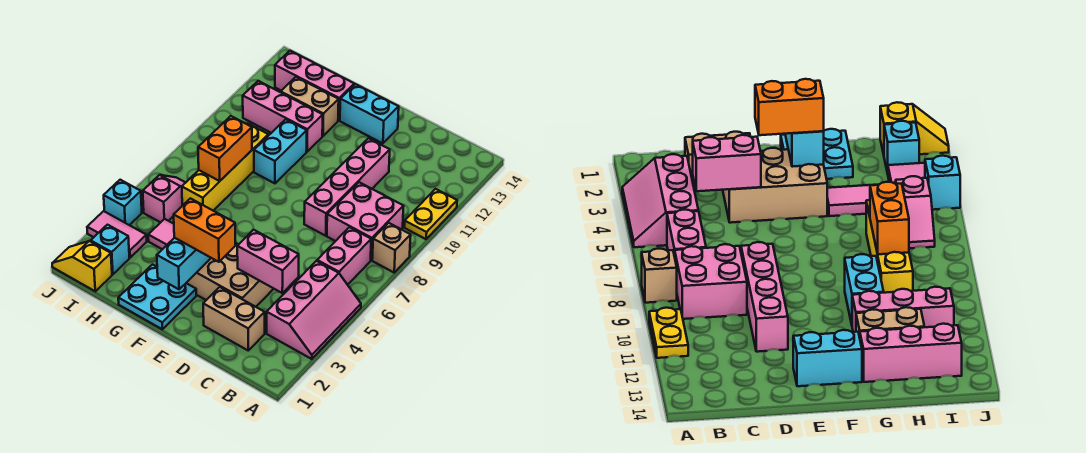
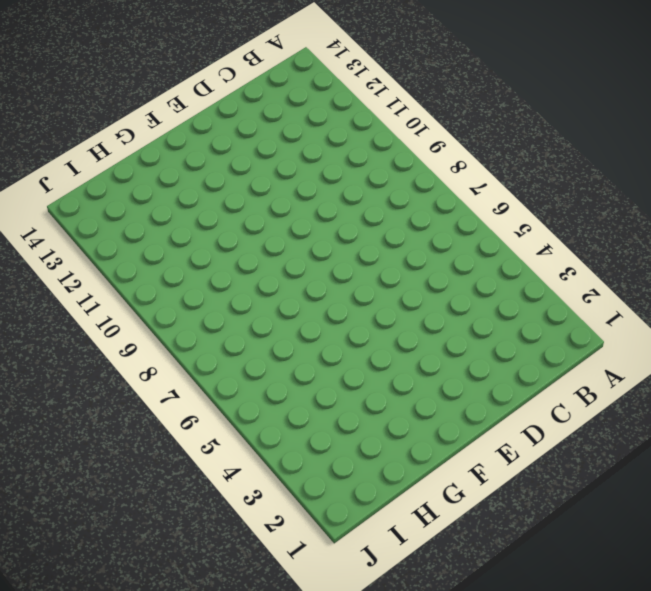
none -> pink 2x3 slope [267,261,361,359]
none -> tan 1x1 brick [372,223,411,272]
none -> yellow 1x2 plate [404,189,457,239]

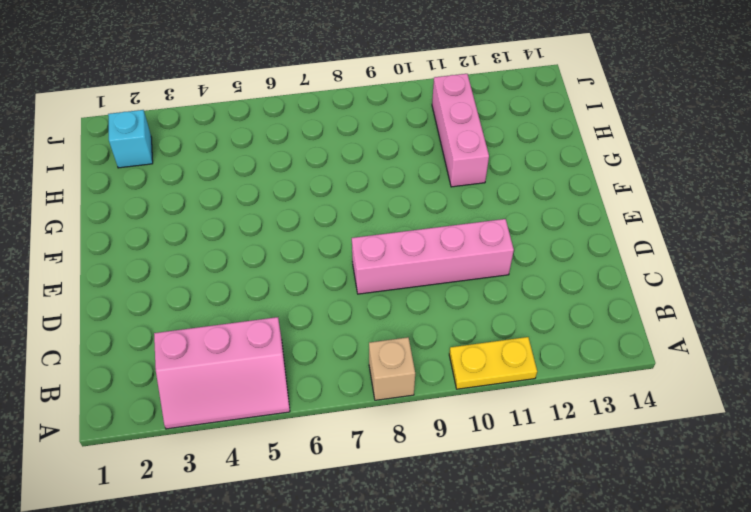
none -> pink 1x2 brick [317,227,371,285]
none -> pink 2x2 brick [327,182,404,260]
none -> tan 1x2 brick [203,287,265,350]

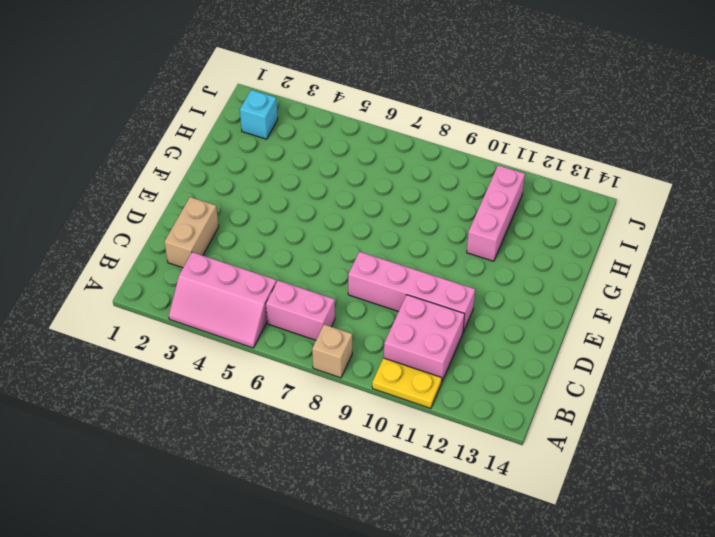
pink 2x2 brick [384,295,465,381] -> pink 2x2 brick moved to [327,182,404,260]
none -> tan 2x3 brick [187,243,274,307]
none -> cyan 1x2 brick [340,84,399,143]
none -> cyan 2x2 plate [118,265,196,329]

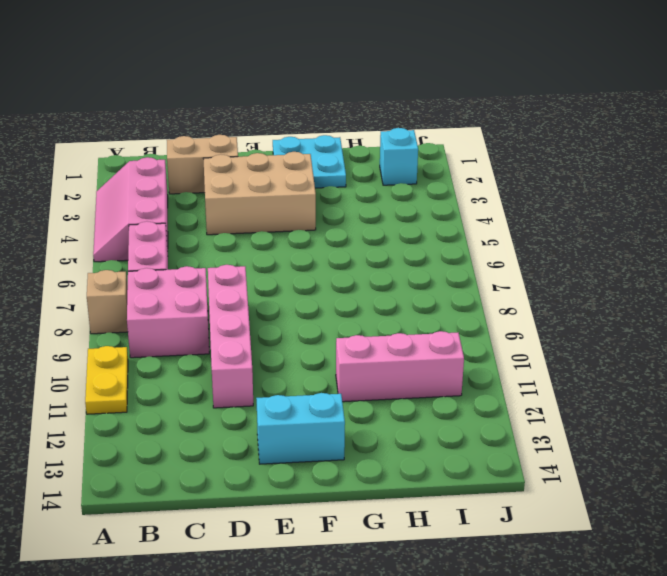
none -> pink 1x2 tile [148,219,174,249]
none -> cyan 1x2 brick [254,119,307,183]
none -> tan 1x2 brick [281,77,339,136]

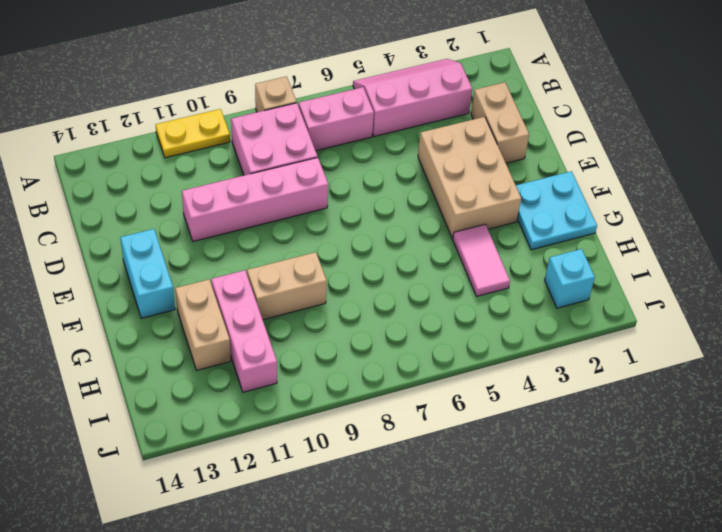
tan 1x2 brick [247,252,327,320] -> cyan 1x2 brick [254,119,307,183]
none -> pink 1x3 brick [275,51,354,121]
none -> yellow 1x4 brick [182,123,268,211]
none -> yellow 1x2 slope [52,241,112,291]

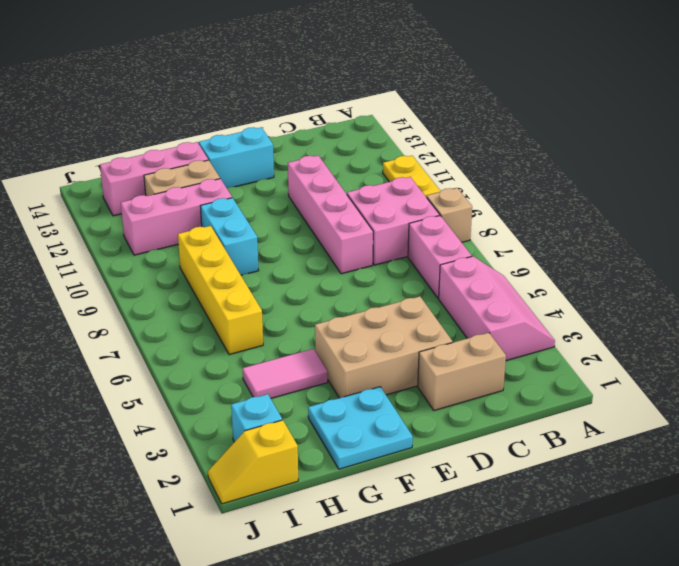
none -> pink 1x2 tile [87,211,147,257]
none -> pink 1x2 slope [143,175,186,222]
none -> cyan 1x1 brick [104,180,142,225]

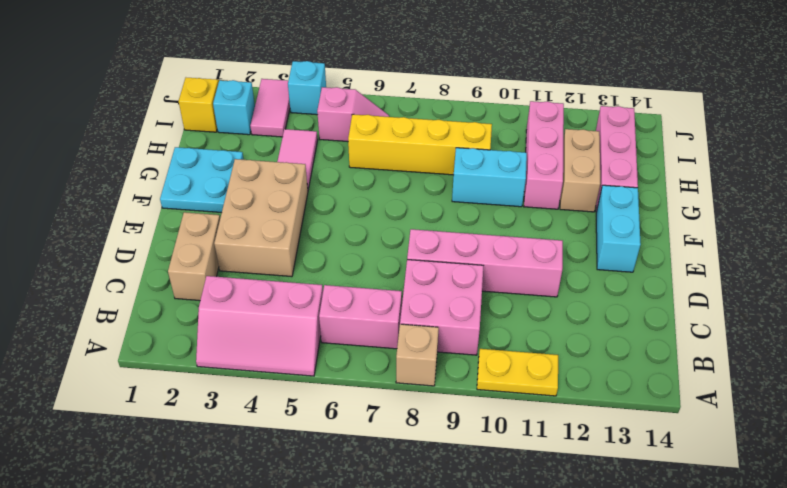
none -> pink 1x2 brick [237,230,299,293]
none -> cyan 1x2 brick [157,238,211,289]
none -> orange 1x2 brick [198,116,252,181]

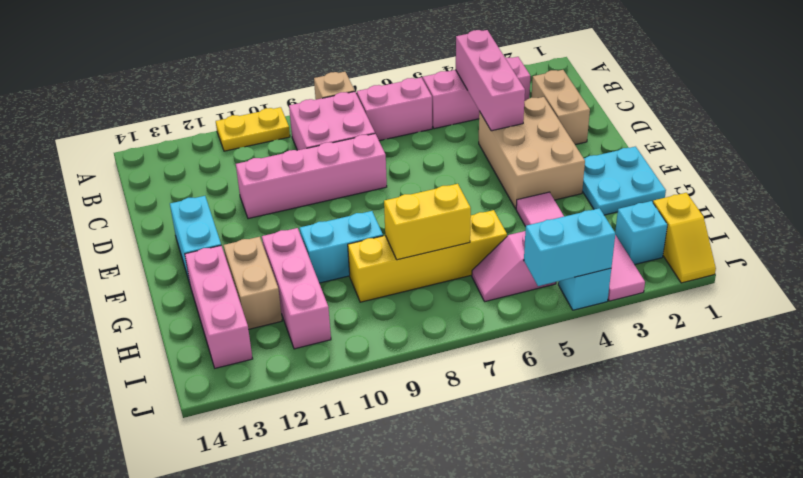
pink 1x3 brick [456,30,525,131] -> pink 1x2 brick [237,230,299,293]
yellow 1x2 brick [384,184,471,260] -> orange 1x2 brick [198,116,252,181]
cyan 1x2 brick [524,208,615,286] -> cyan 1x2 brick moved to [157,238,211,289]
none -> orange 1x2 brick [174,198,235,262]

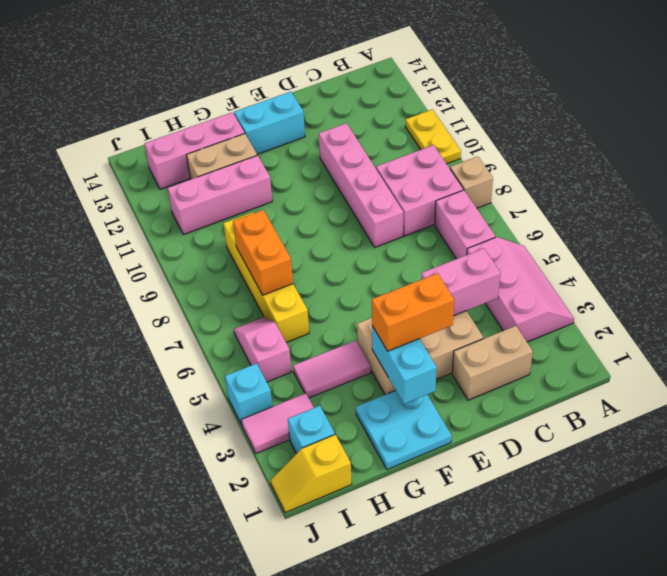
none -> cyan 1x2 brick [254,119,307,183]

